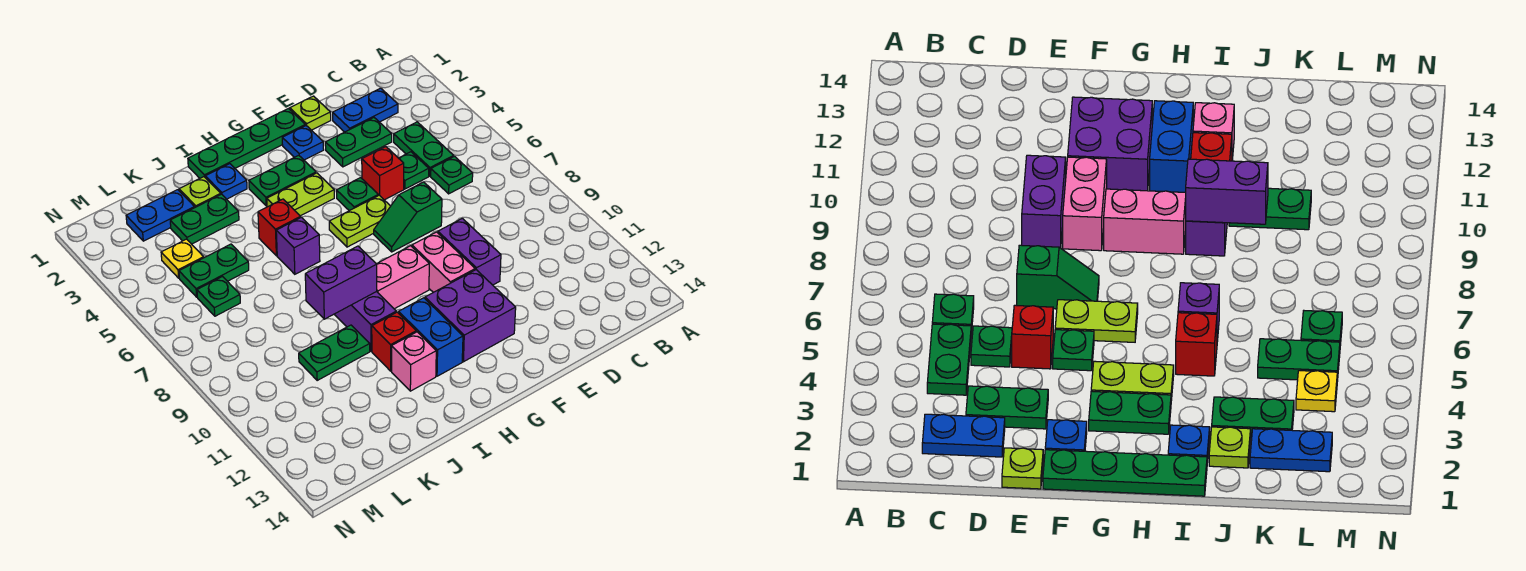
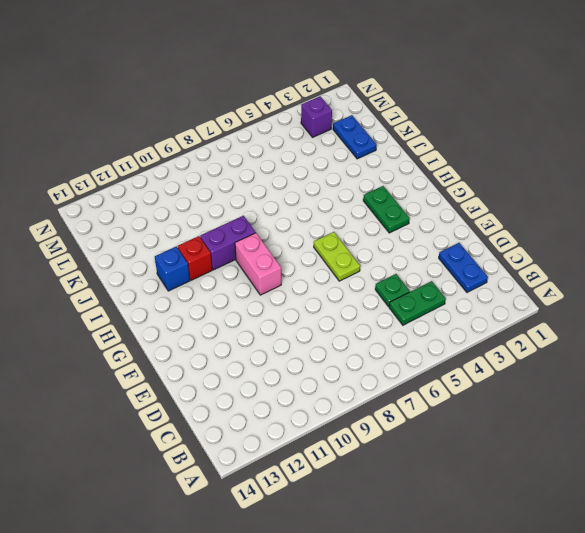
blue 1x1 brick [155,246,190,291] -> pink 1x1 brick [392,332,436,391]
purple 1x1 brick [301,96,332,137] -> purple 1x1 brick moved to [276,217,320,274]
none -> green 1x1 plate [431,156,473,194]
none -> green 1x2 plate [325,118,392,167]
none -> lime 1x1 plate [290,96,331,130]
none -> red 1x1 brick [362,147,404,200]

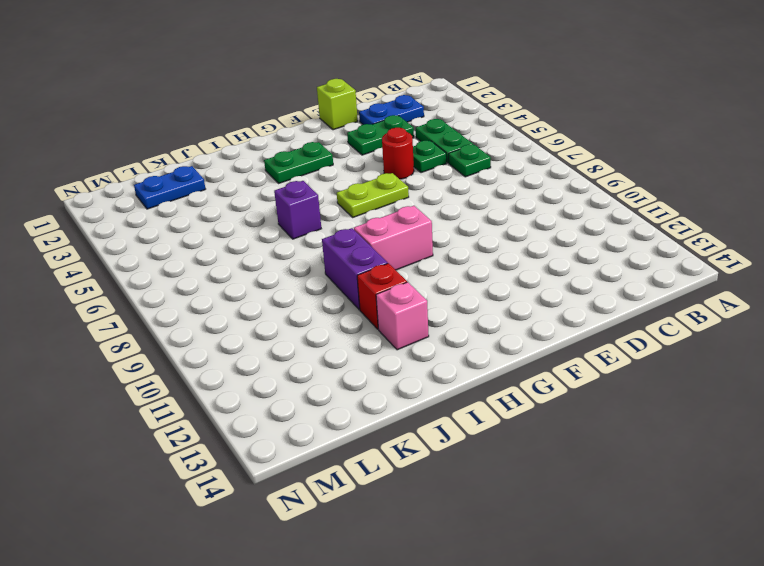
lime 1x1 brick [317,79,358,130] -> lime 1x1 plate [290,96,331,130]
red 1x1 round brick [382,128,414,179] -> red 1x1 brick [362,147,404,200]
none -> green 1x2 slope [374,182,442,252]
none -> purple 1x2 brick [438,218,501,285]
none -> green 1x4 plate [188,109,305,178]
none -> blue 1x1 plate [282,126,324,160]

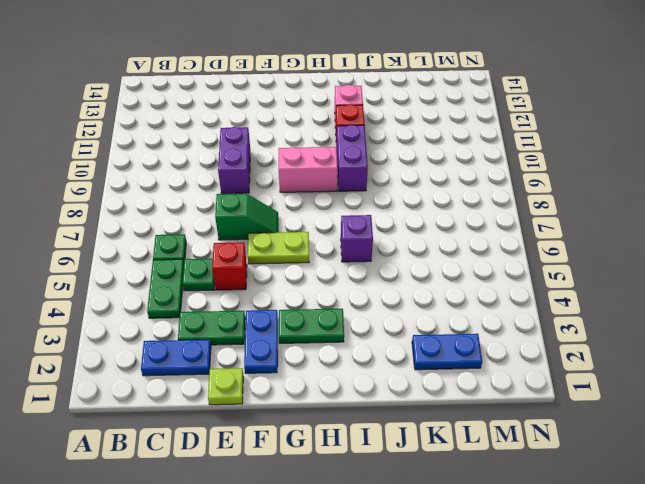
blue 1x2 plate [244,310,278,373] -> blue 1x1 plate [282,126,324,160]
none -> green 1x4 plate [188,109,305,178]
none -> green 1x1 plate [336,178,378,211]
none -> pink 1x2 brick [412,232,475,292]
none -> purple 2x2 brick [425,270,516,362]

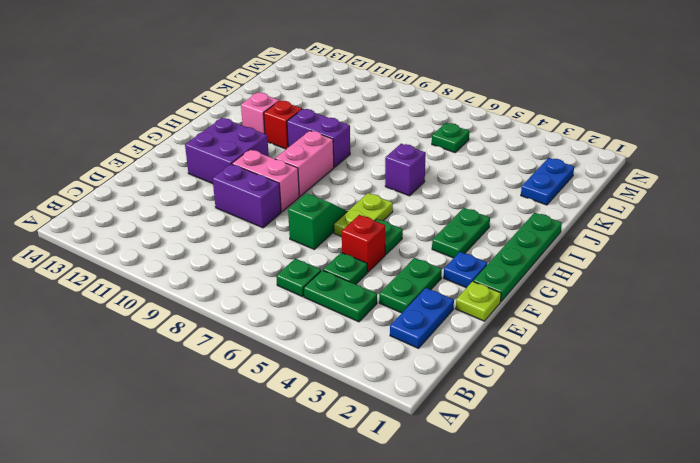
none -> lime 1x2 plate [267,173,334,216]
none -> blue 1x2 brick [399,298,463,376]
none -> blue 1x1 plate [205,164,247,199]
none -> red 1x1 brick [258,199,301,256]

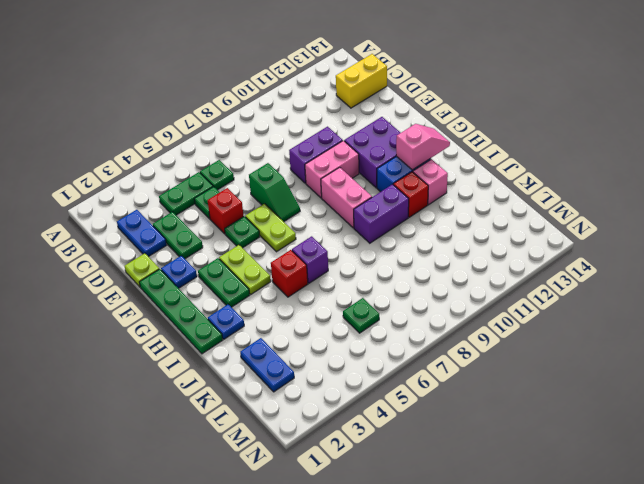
yellow 1x2 brick [336,54,387,108] -> none
pink 1x2 slope [396,124,450,170] -> none
none -> lime 1x1 plate [179,177,221,207]
none -> green 1x2 plate [170,194,239,244]
none -> green 1x2 plate [299,325,370,380]
none -> green 1x2 plate [179,244,249,297]

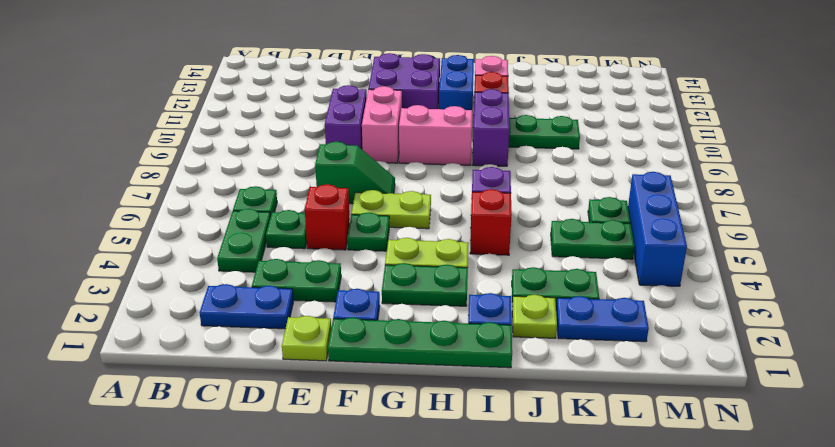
blue 1x3 brick [628,172,687,286] -> none
none -> yellow 1x1 plate [161,239,204,278]
none -> purple 1x2 brick [305,246,377,319]

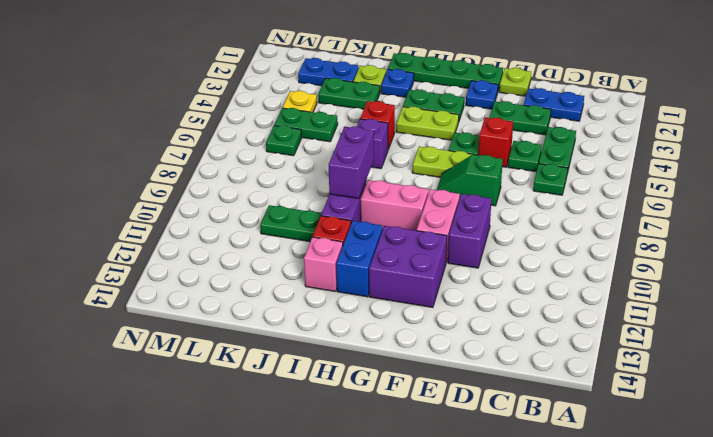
purple 1x2 brick [329,126,374,198] -> purple 1x2 brick turned to [305,246,377,319]

